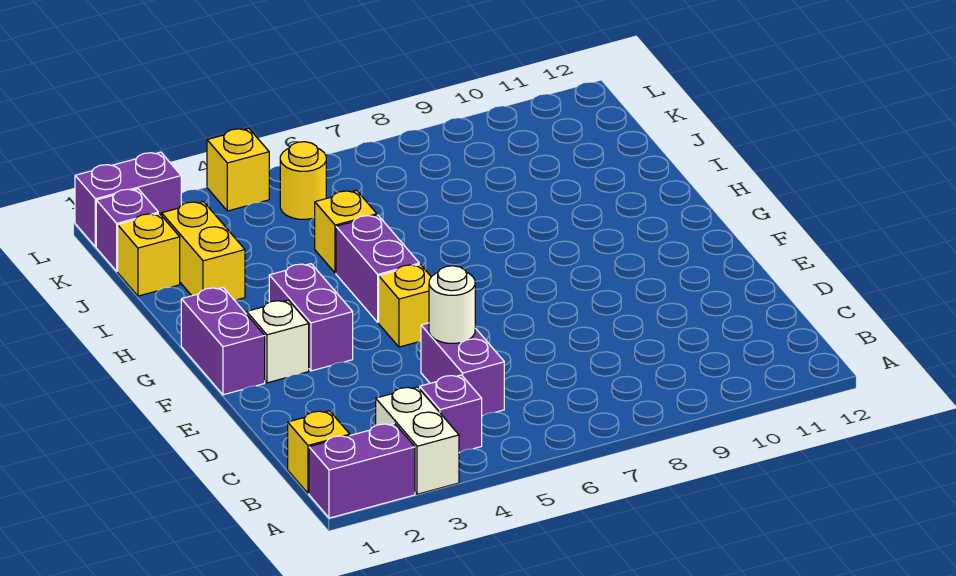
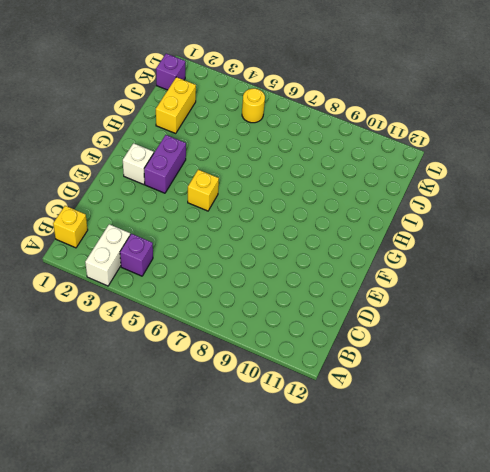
none -> purple 1x2 brick [309,423,415,518]
none -> purple 1x2 brick [421,323,504,416]
none -> purple 1x2 brick [181,288,265,395]

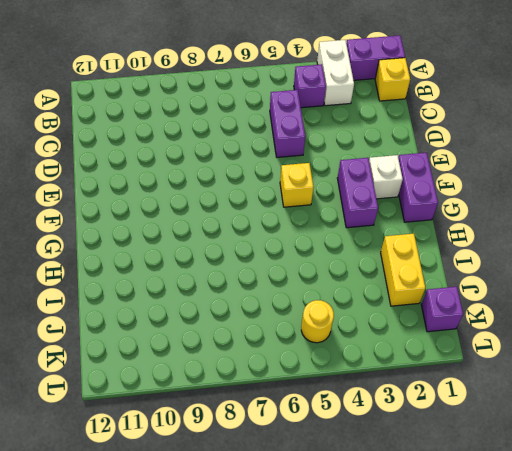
none -> purple 1x2 brick [336,215,419,322]
none -> yellow 1x1 brick [315,190,377,273]
none -> yellow 1x1 brick [118,213,180,296]

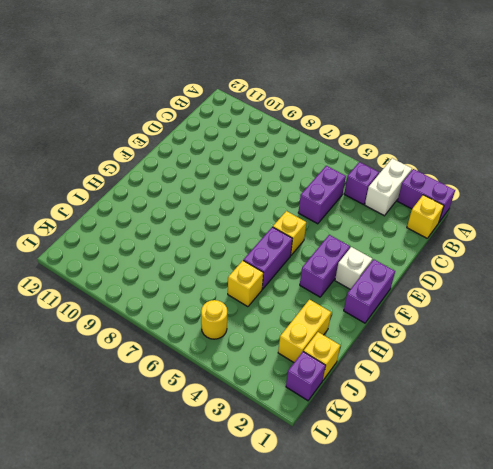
none -> purple 1x2 brick [75,152,181,247]
none -> yellow 1x1 brick [207,128,269,211]
none -> white 1x1 round brick [429,266,475,343]

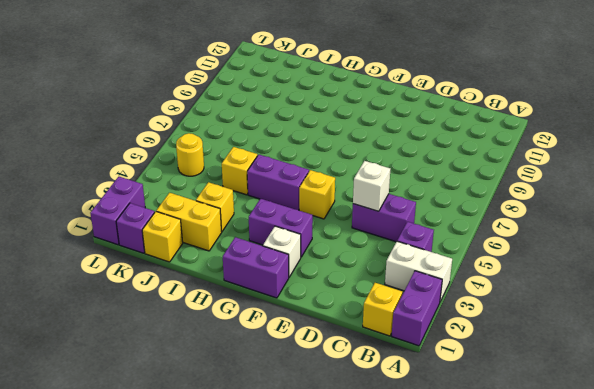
white 1x1 brick [353,161,390,211] -> white 1x1 round brick [429,266,475,343]
yellow 1x1 brick [196,182,234,232] -> yellow 1x1 brick moved to [207,128,269,211]

